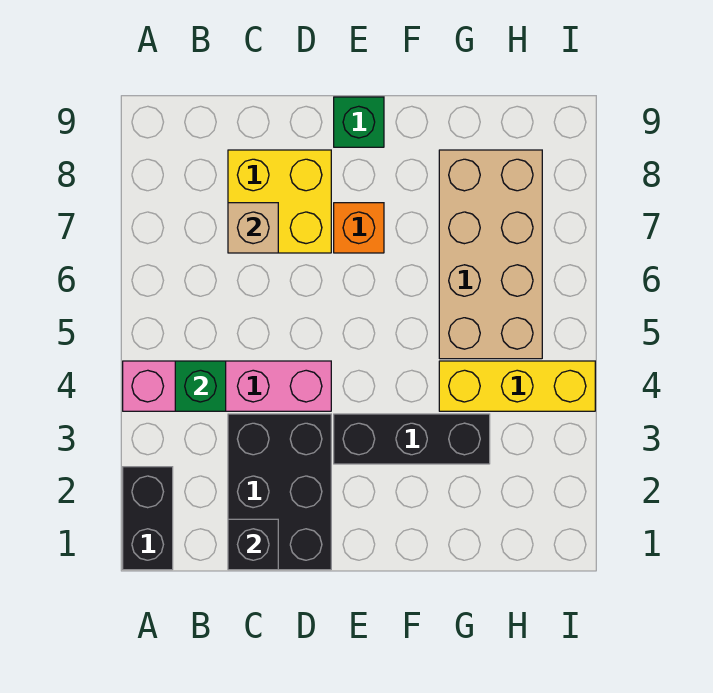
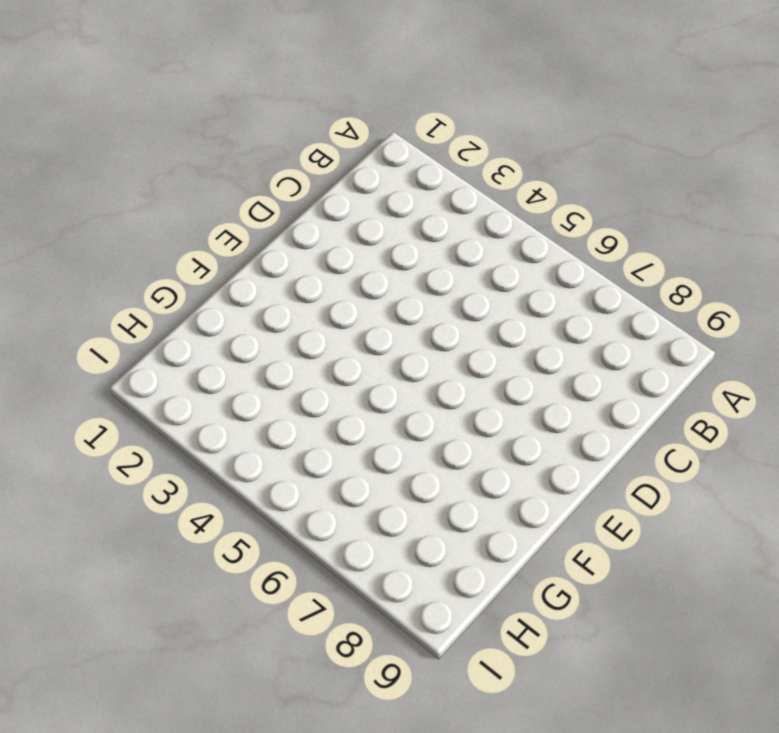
none -> black 1x2 brick [123,467,173,570]
none -> pink 1x4 brick [123,361,331,411]
none -> black 2x3 brick [228,414,331,570]

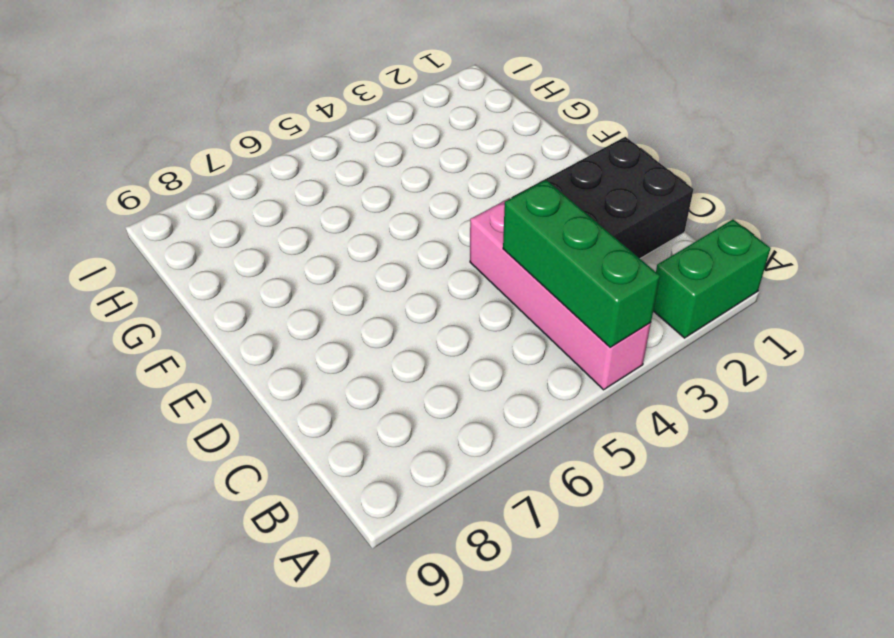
green 1x2 brick [653,219,771,338] -> black 1x2 brick [123,467,173,570]
green 1x3 brick [503,180,660,347] -> green 1x1 brick [175,361,226,411]
none -> yellow 2x2 brick [228,150,331,253]
none -> black 1x3 brick [334,414,490,464]
none -> orange 1x1 brick [334,203,384,253]

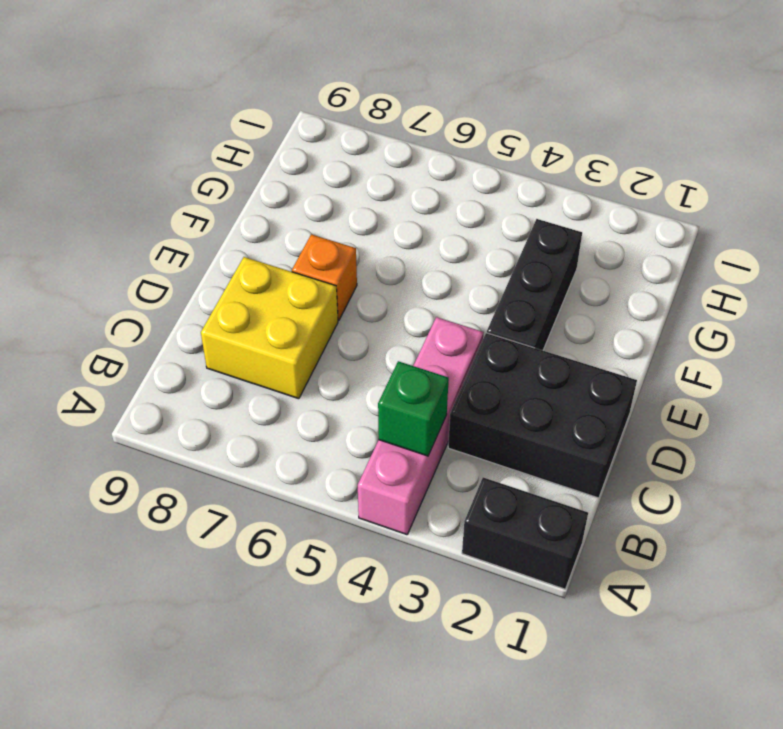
none -> green 1x1 brick [334,97,384,147]
none -> yellow 1x3 brick [439,361,595,411]
none -> tan 2x4 brick [439,150,542,359]

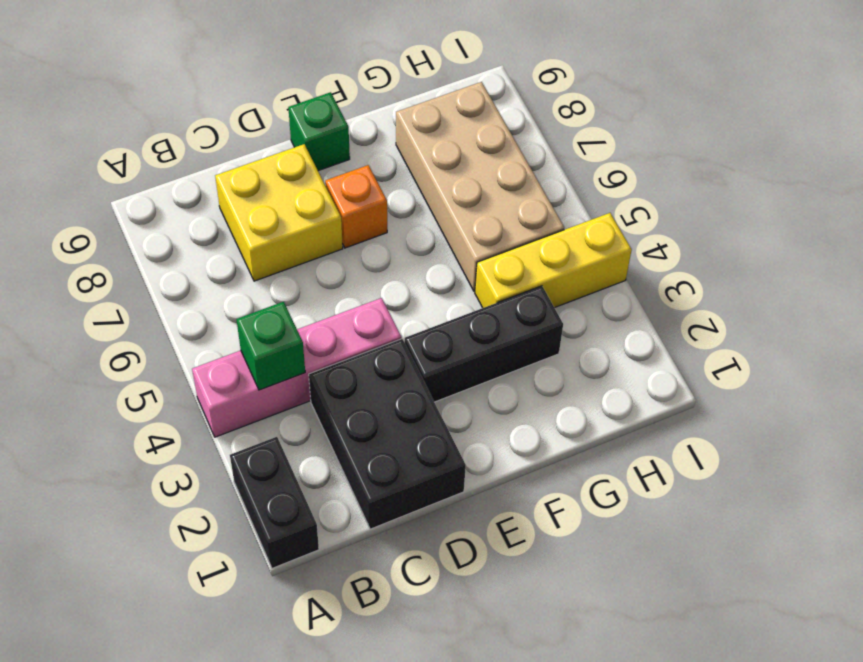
none -> black 1x1 brick [228,519,278,570]
none -> tan 1x1 brick [228,203,278,253]

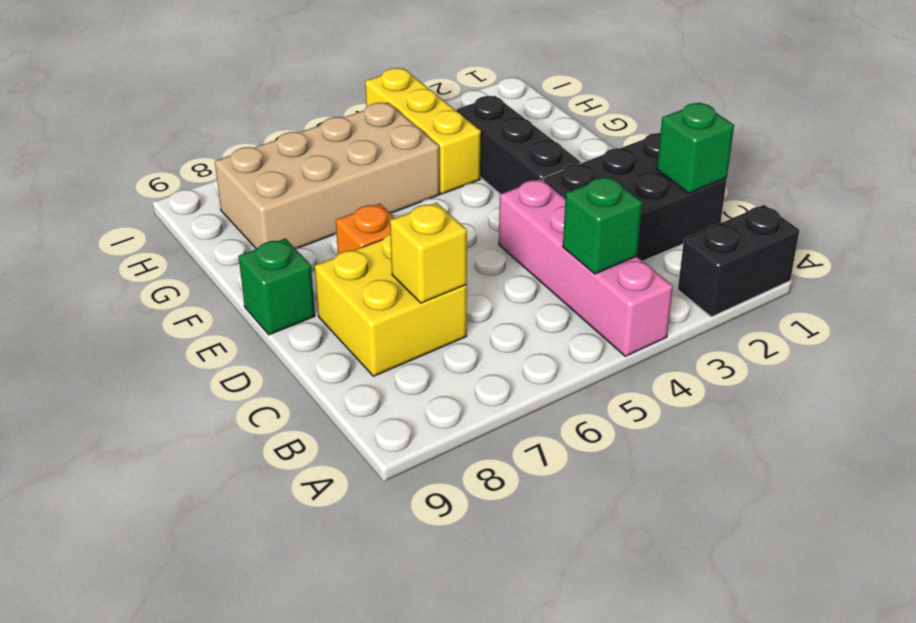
green 1x1 brick [657,103,734,193] -> black 1x1 brick [228,519,278,570]
yellow 1x1 brick [390,203,467,303] -> tan 1x1 brick [228,203,278,253]

